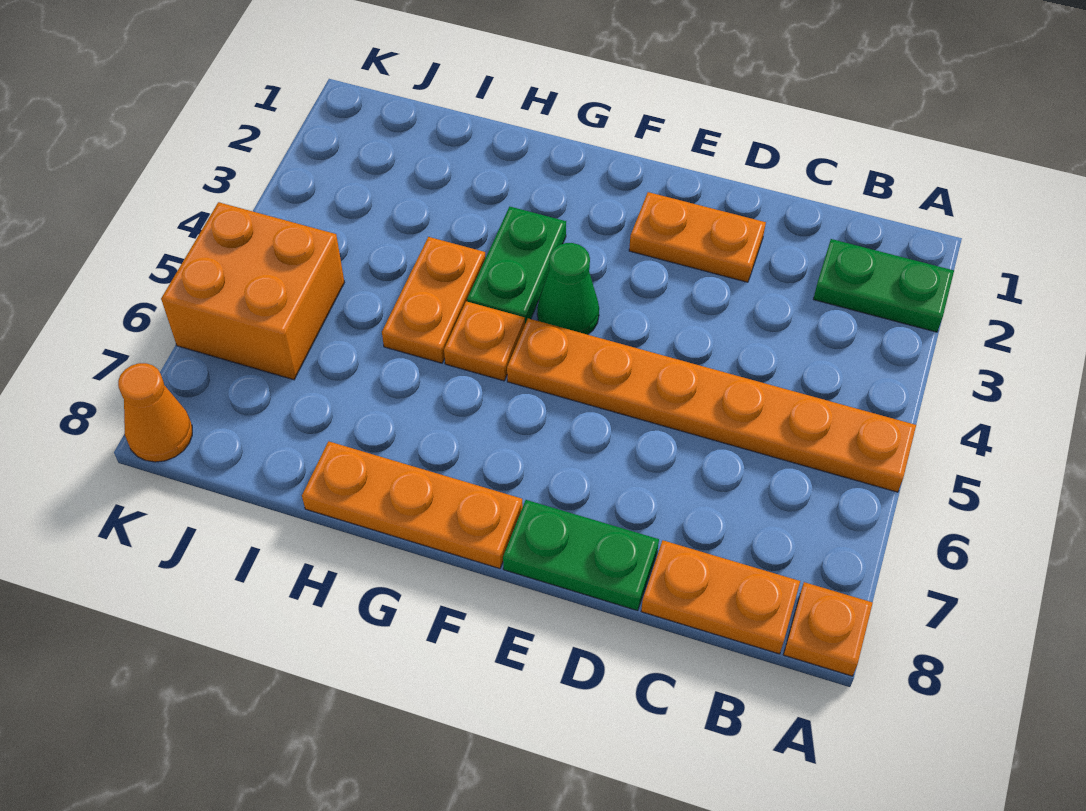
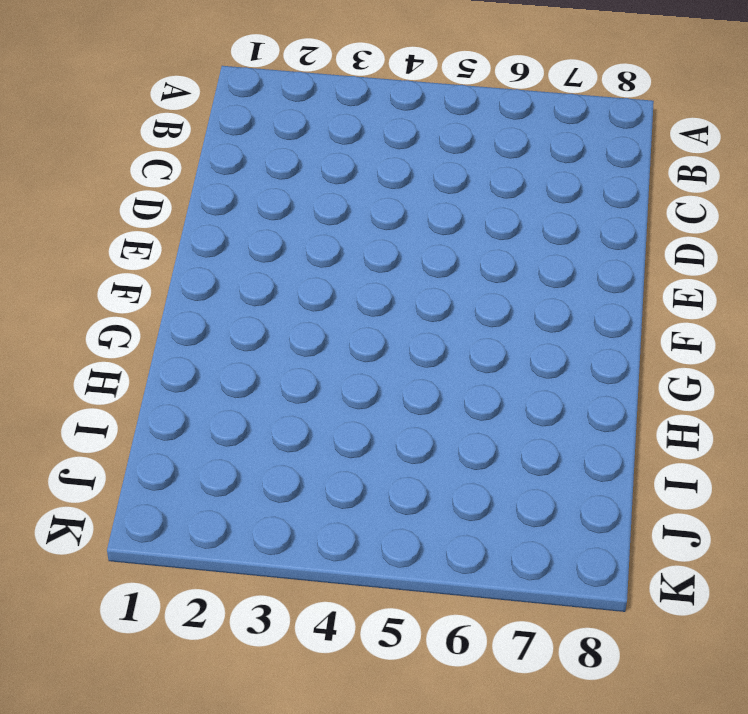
none -> green 1x2 plate [814,239,954,332]
none -> orange 1x6 plate [507,318,916,492]
none -> orange 1x1 plate [783,582,873,676]

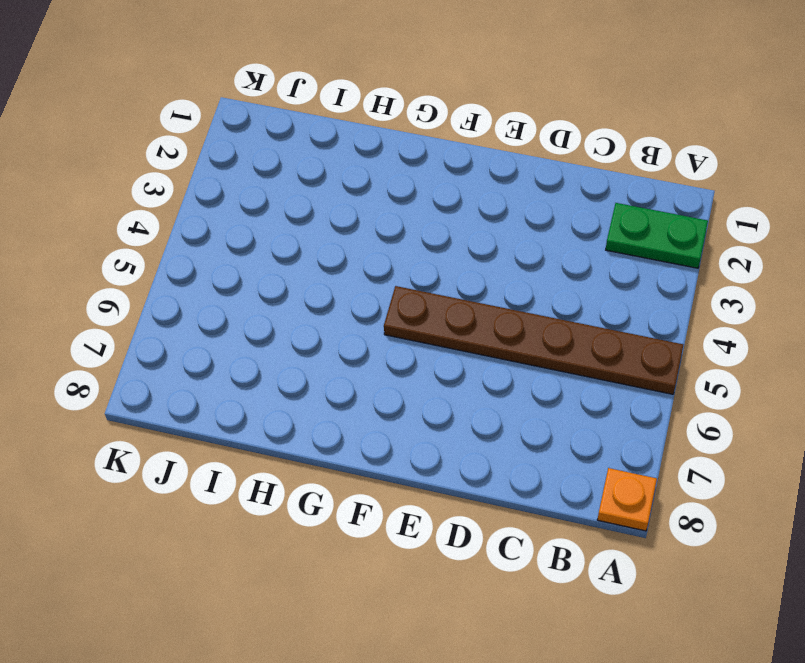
brown 1x6 plate [384,286,683,394] -> orange 1x6 plate [507,318,916,492]
none -> orange 1x2 plate [641,540,800,654]
none -> orange 1x2 plate [629,192,766,282]
none -> green 1x2 plate [503,500,659,611]

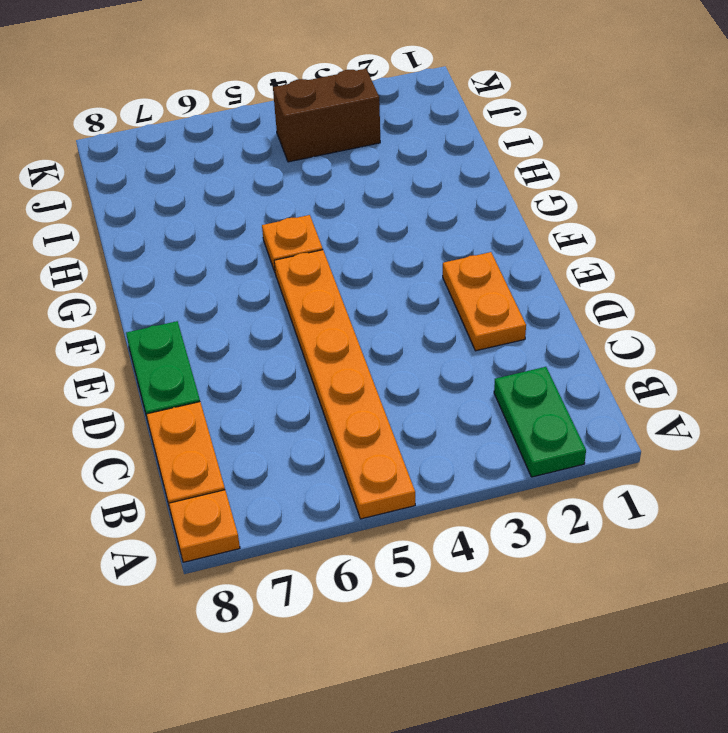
brown 1x2 brick [273,69,380,162] -> none
none -> green 1x1 cone [537,243,599,335]
none -> orange 1x3 plate [302,441,523,569]
none -> green 1x2 plate [467,207,566,324]

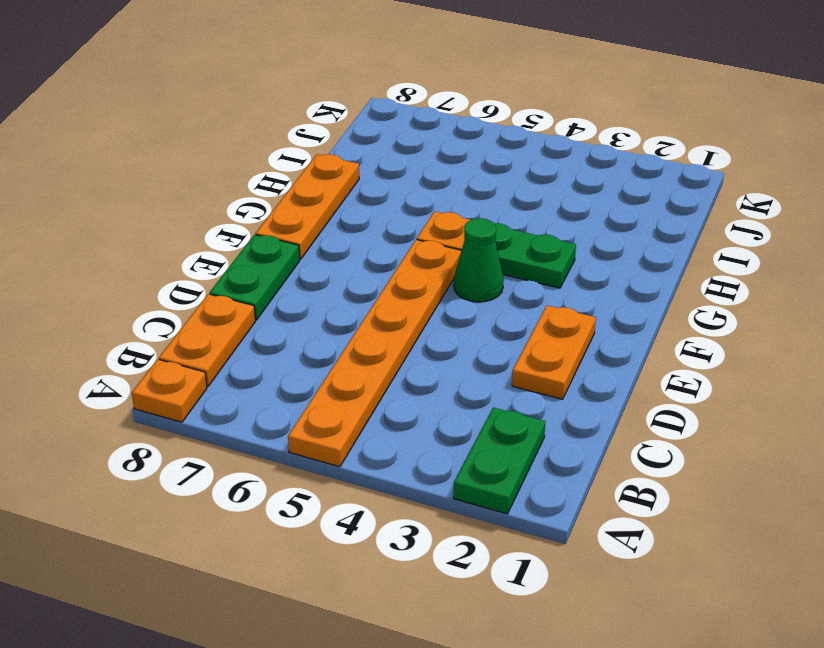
none -> orange 1x2 plate [382,237,486,363]
none -> orange 2x2 brick [161,202,344,380]
none -> orange 1x1 cone [118,363,192,462]

